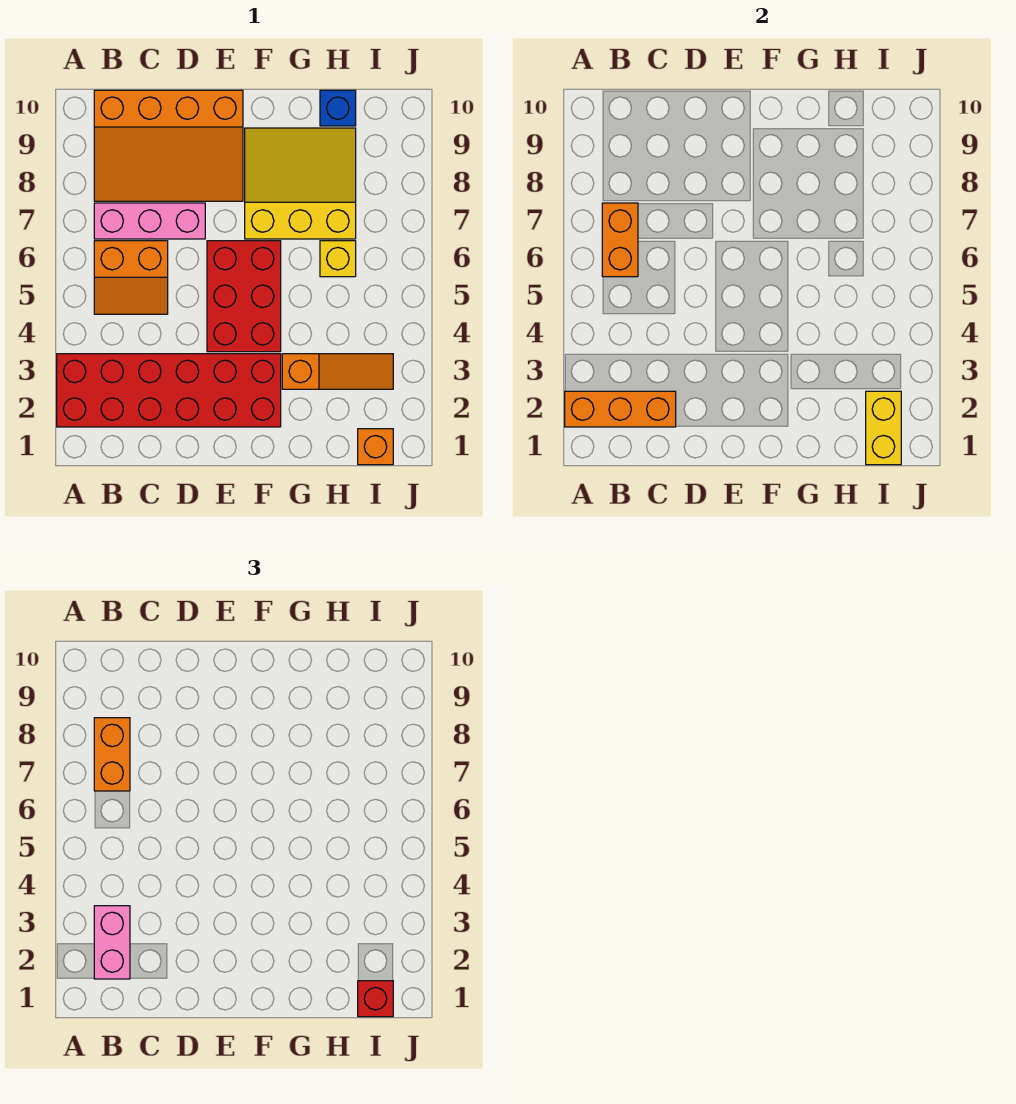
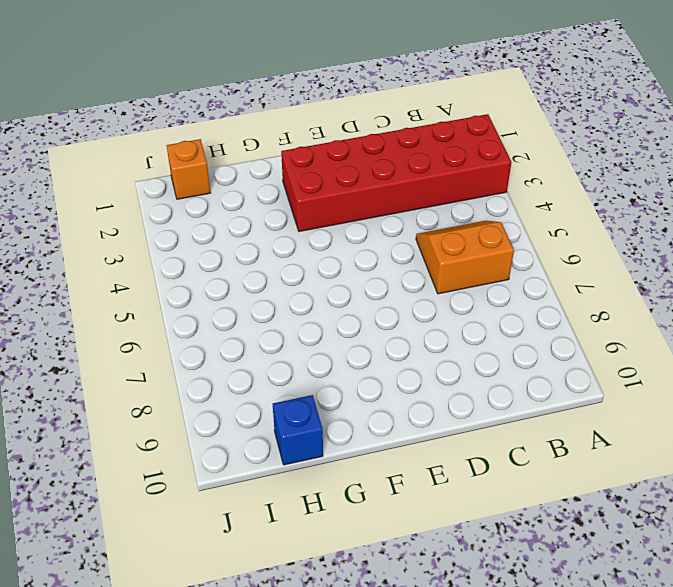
none -> pink 1x3 brick [94,203,205,239]
none -> orange 3x4 slope [94,90,243,201]
none -> red 2x3 brick [207,241,281,352]

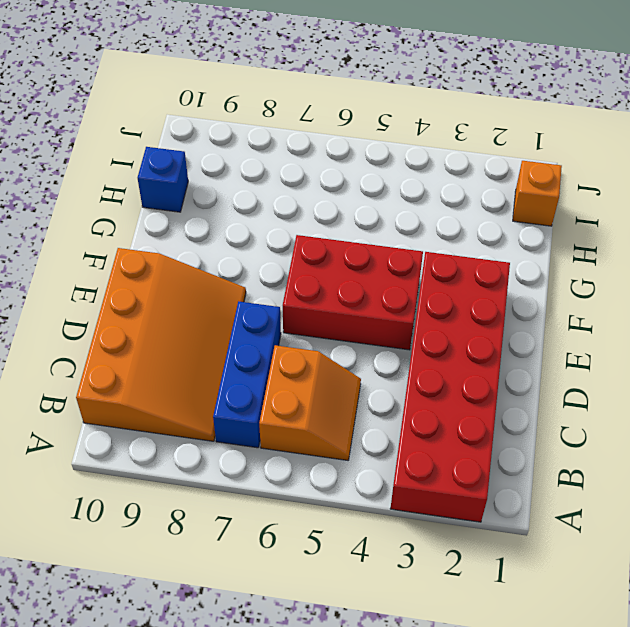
blue 1x3 brick [213,301,281,448] -> pink 1x3 brick [94,203,205,239]
none -> yellow 3x3 slope [245,128,356,239]
none -> orange 1x3 slope [282,354,393,389]
none -> yellow 1x1 brick [320,241,356,277]

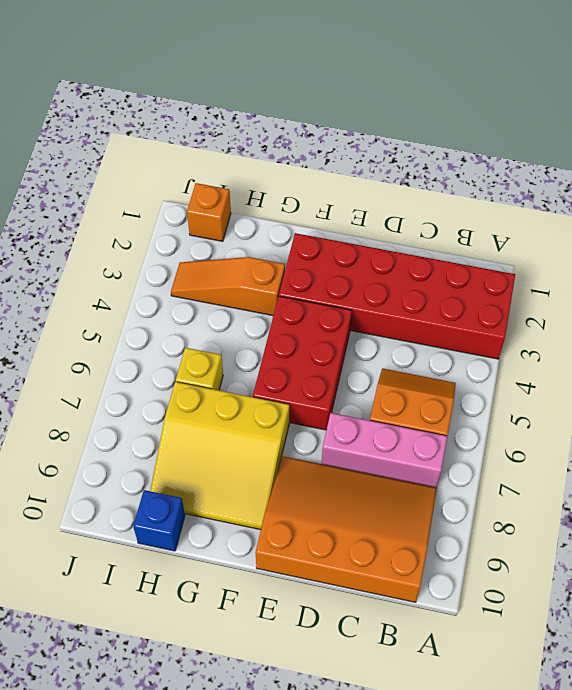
none -> orange 1x3 brick [565,391,676,427]
none -> orange 1x2 brick [602,203,638,277]
none -> yellow 1x2 brick [866,391,901,465]

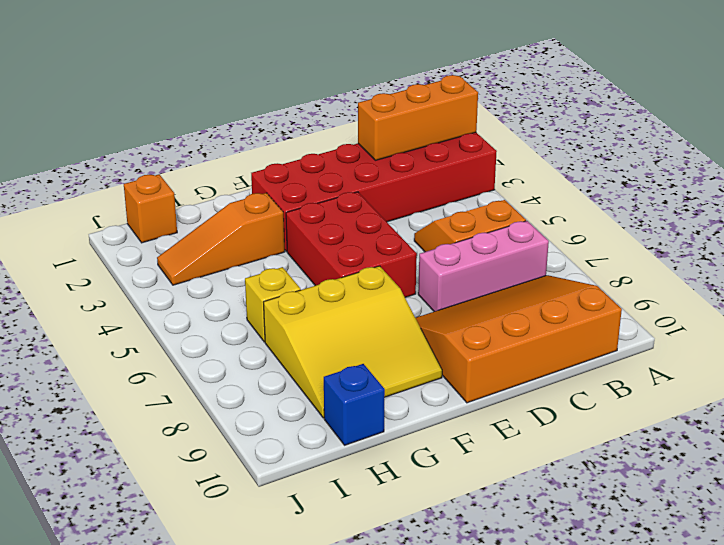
none -> orange 1x2 brick [602,203,638,277]
none -> yellow 1x2 brick [866,391,901,465]
none -> pink 1x2 brick [94,906,130,979]

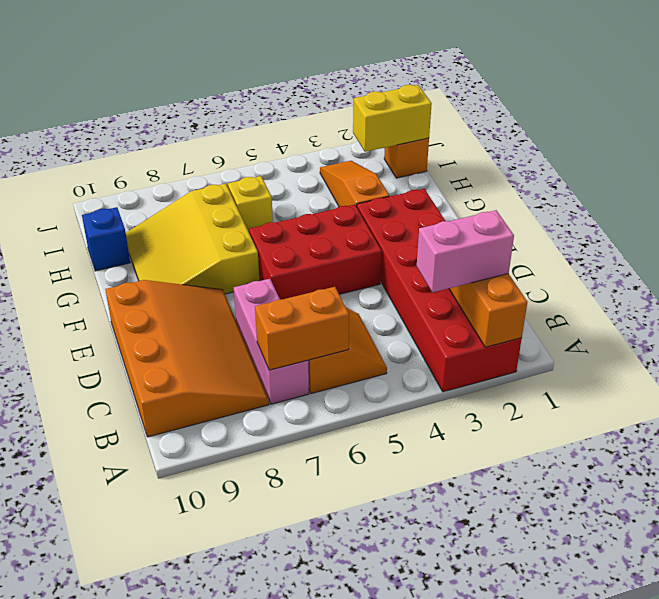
none -> orange 1x2 brick [94,718,130,791]
none -> red 1x1 brick [358,981,393,1017]

